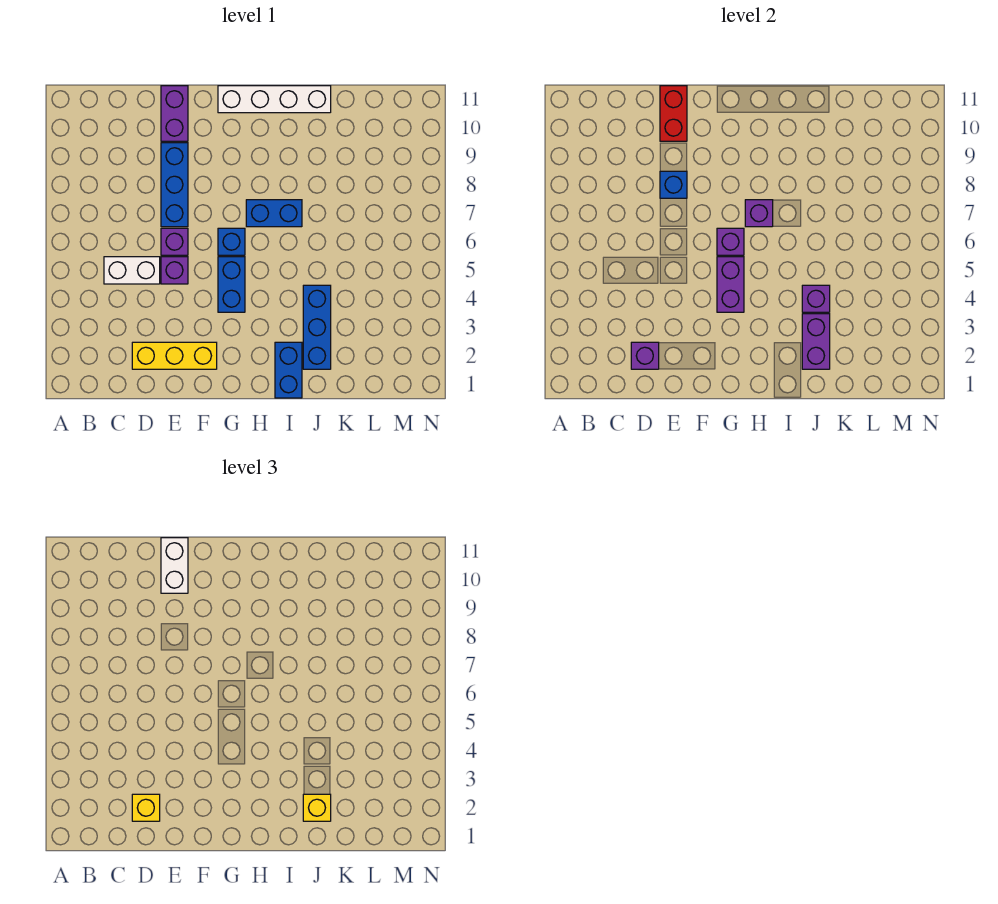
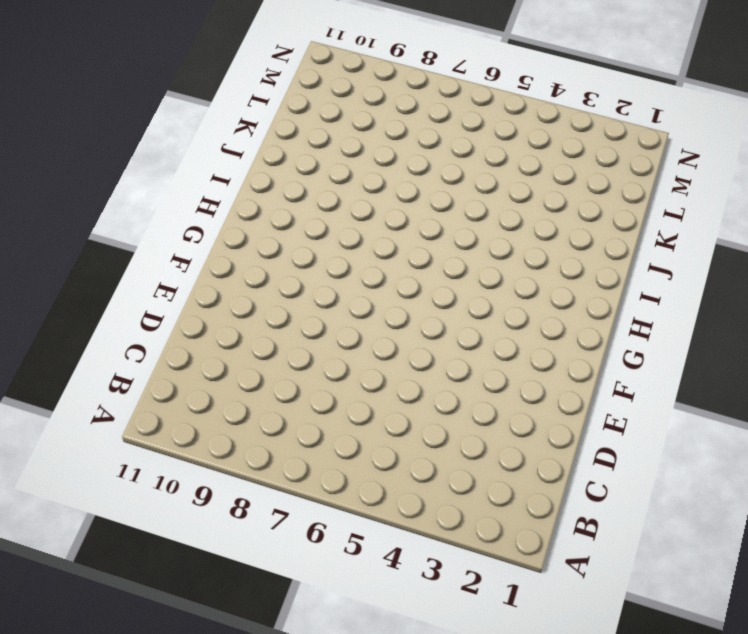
none -> white 1x2 brick [104,257,160,284]
none -> yellow 1x3 brick [132,342,217,369]
none -> purple 1x1 brick [161,257,188,284]

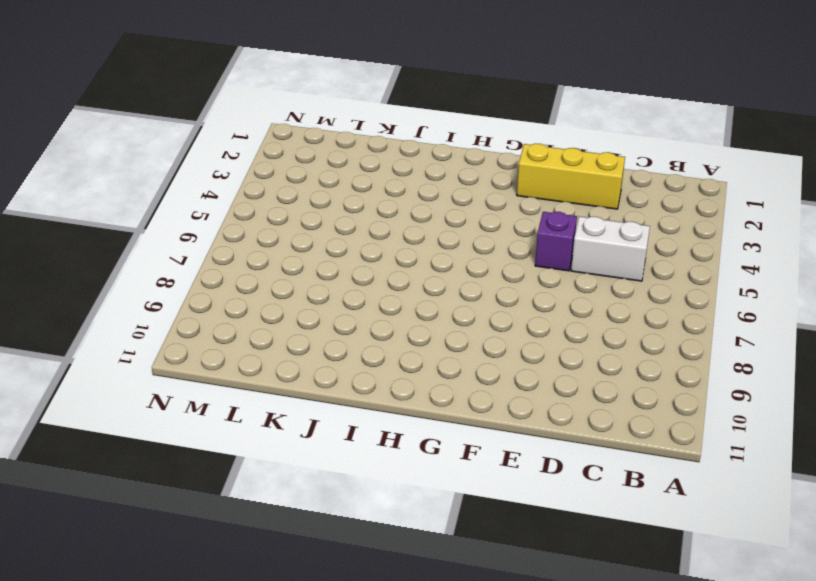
none -> purple 1x1 brick [161,228,188,255]
none -> blue 1x3 brick [161,143,188,227]
none -> purple 1x2 brick [161,86,188,141]

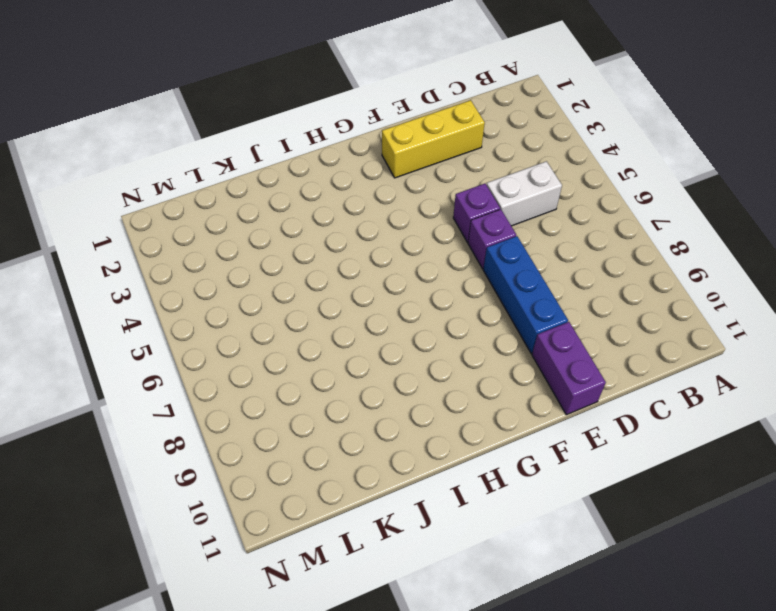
none -> blue 1x2 brick [218,257,245,312]
none -> blue 1x1 brick [218,228,245,255]
none -> white 1x4 brick [218,86,331,113]

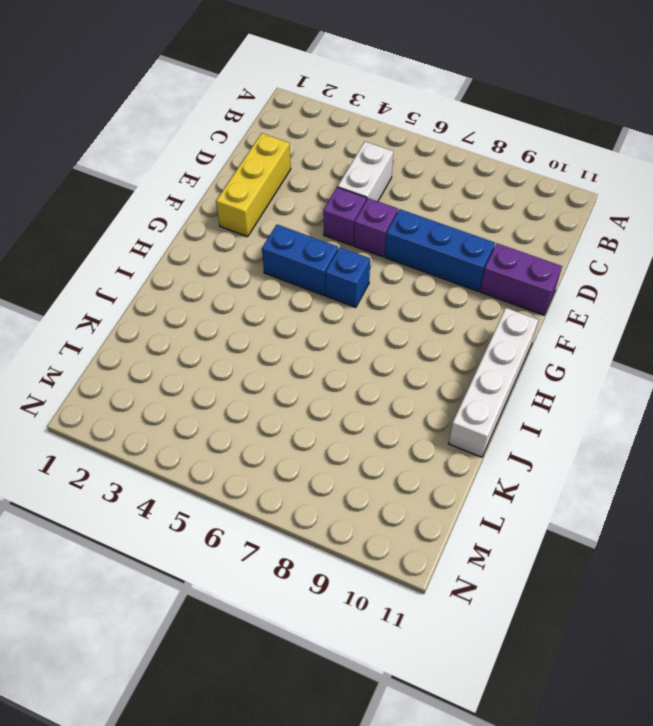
none -> blue 1x2 brick [246,200,302,227]
none -> blue 1x2 brick [275,342,302,398]
none -> blue 1x3 brick [303,285,331,369]

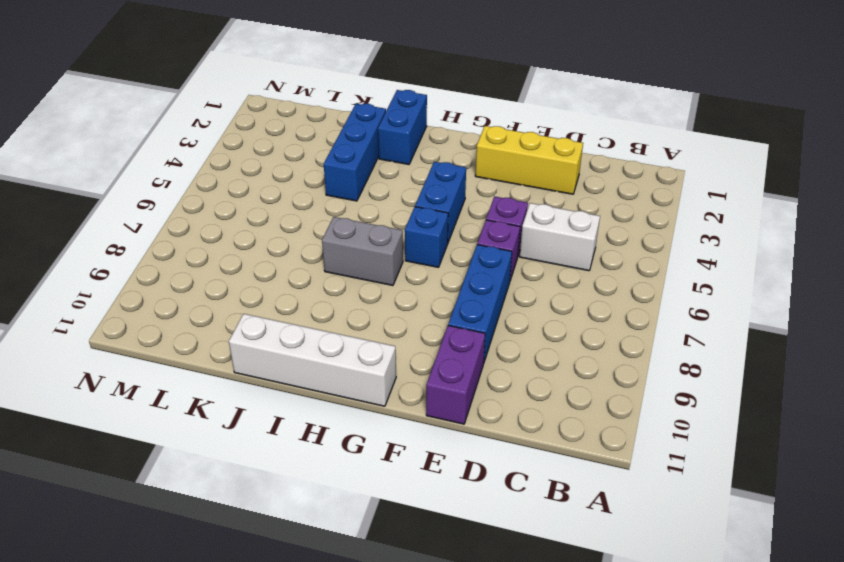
grey 1x2 brick [322,217,403,286] -> blue 1x2 brick [246,200,302,227]
none -> purple 1x1 brick [631,342,659,369]
none -> blue 1x1 brick [660,171,687,198]
none -> red 1x2 brick [660,86,687,141]

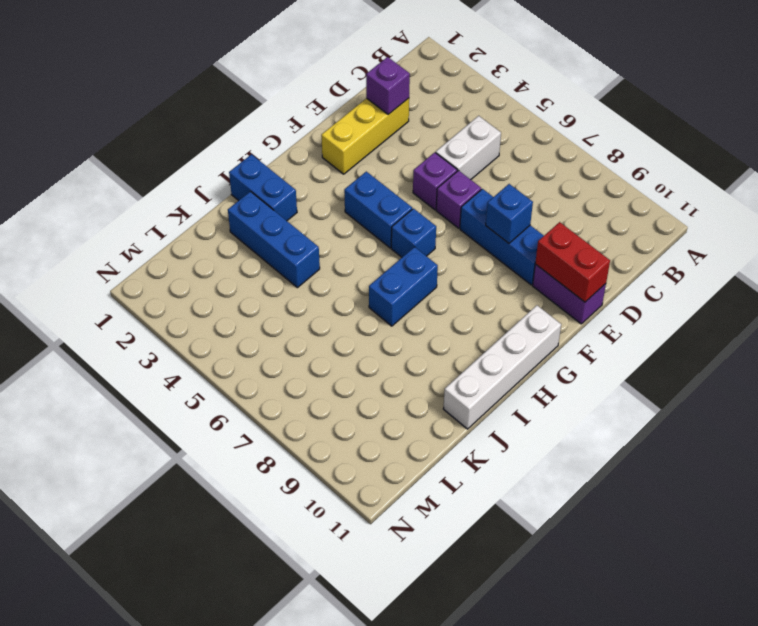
none -> purple 1x2 brick [717,257,744,312]
none -> purple 1x1 brick [717,228,744,255]
none -> purple 1x1 brick [745,200,773,227]

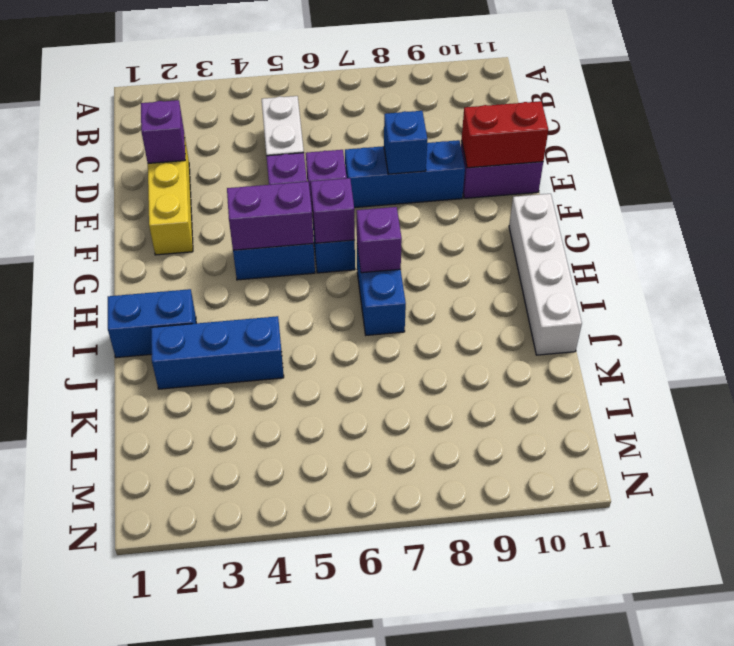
none -> purple 1x2 brick [802,314,830,369]
none -> purple 1x1 brick [802,285,830,312]
none -> yellow 1x1 brick [132,794,160,821]

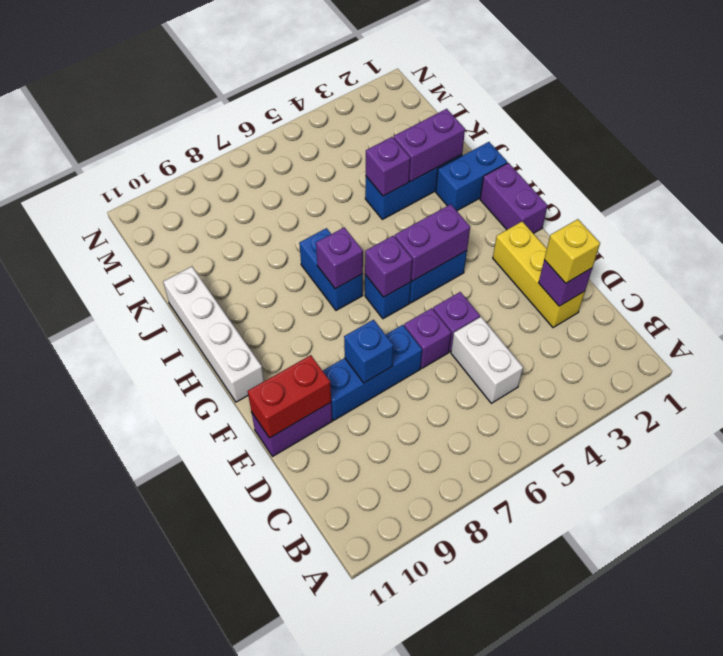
purple 1x2 brick [480,163,548,233] -> none
none -> white 1x2 brick [161,538,188,593]
none -> yellow 1x1 brick [303,794,331,821]

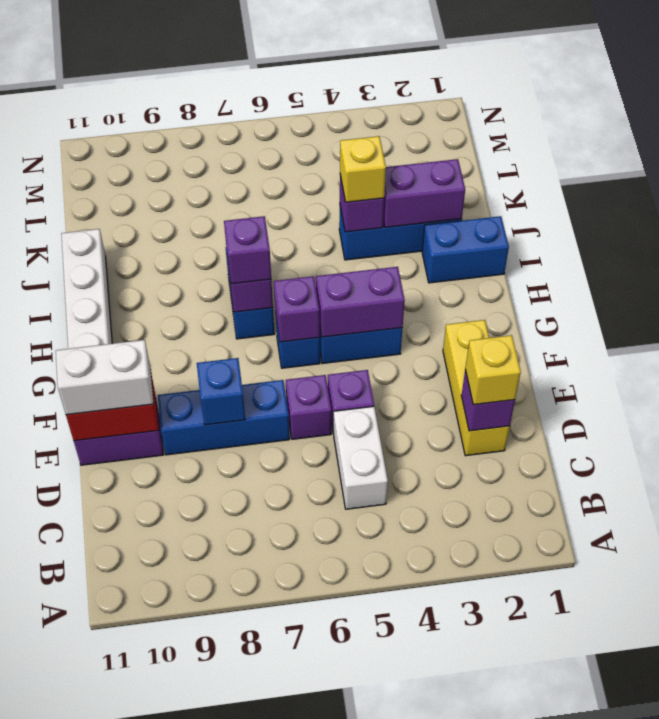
purple 1x1 brick [224,216,271,284] -> none
yellow 1x1 brick [340,136,386,202] -> yellow 1x1 brick moved to [303,794,331,821]

